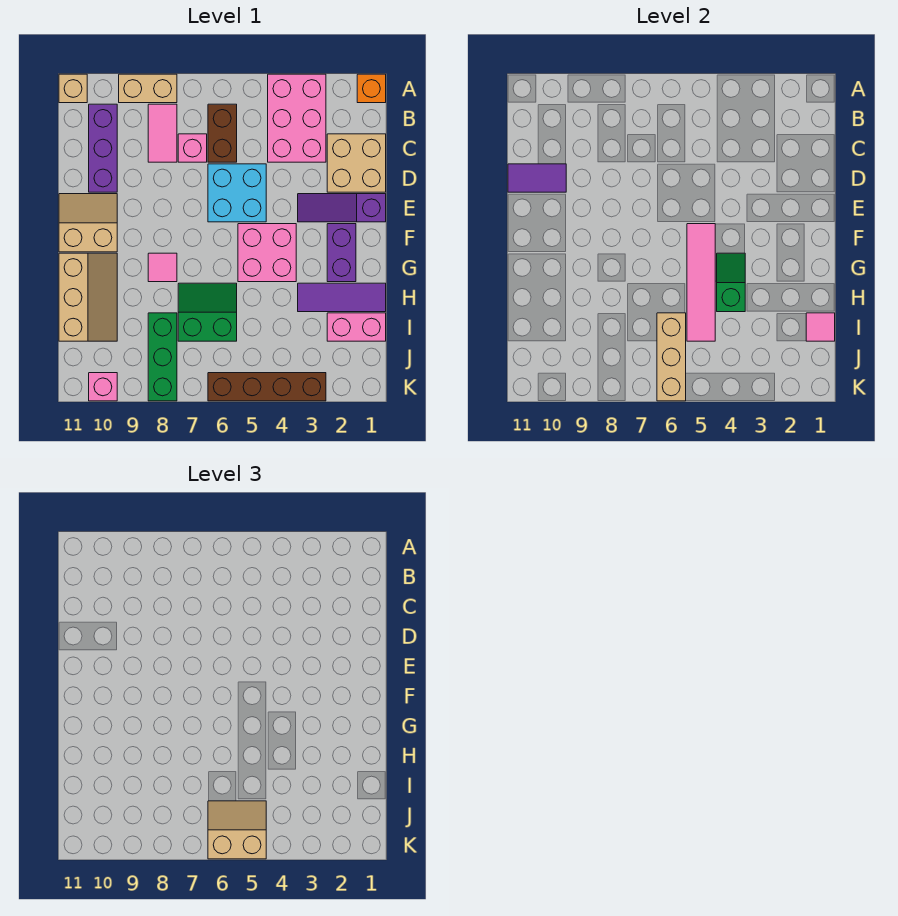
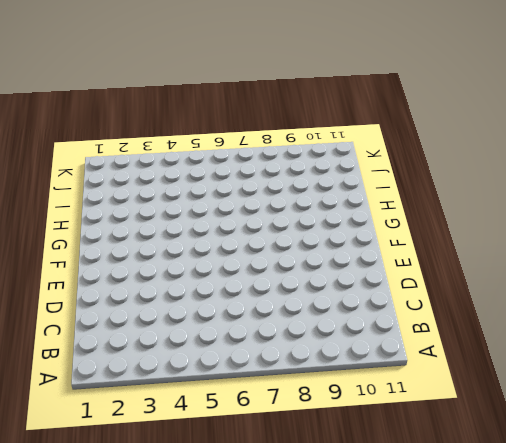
none -> orange 1x1 brick [357,74,386,103]
none -> pink 2x3 brick [268,74,326,162]
none -> tan 1x2 brick [119,74,177,103]

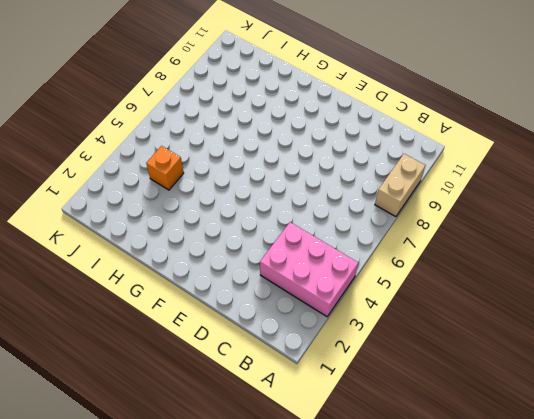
orange 1x1 brick [146,146,184,190] -> orange 1x1 brick moved to [357,74,386,103]
none -> tan 1x1 brick [59,74,87,103]
none -> brown 1x2 brick [208,104,237,162]
none -> pink 1x2 tile [148,104,177,162]

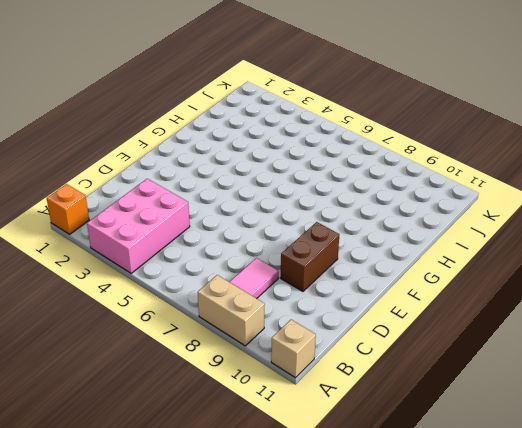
brown 1x2 brick [281,222,339,291] -> brown 1x2 brick moved to [208,104,237,162]
none -> purple 1x3 brick [89,104,117,192]
none -> tan 2x2 brick [327,134,386,192]
none -> pink 1x1 brick [178,134,207,162]

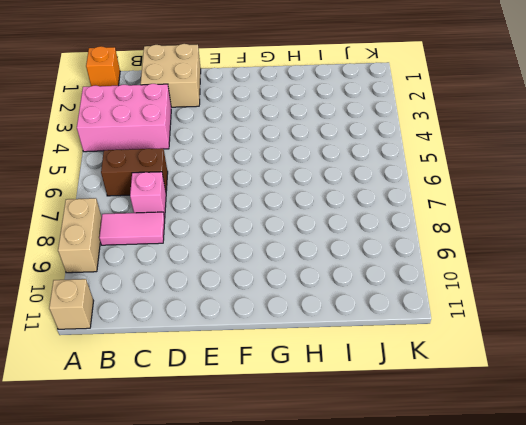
none -> purple 1x3 brick [89,104,117,192]
none -> cyan 2x2 brick [208,164,266,222]
none -> purple 1x3 slope [298,194,386,222]

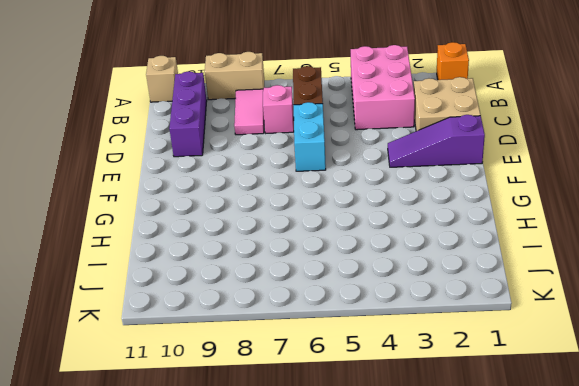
cyan 1x2 brick [294,102,326,171] -> cyan 2x2 brick [208,164,266,222]
none -> tan 2x2 slope [59,194,117,252]
none -> purple 1x2 brick [327,224,356,282]
none -> pink 2x2 brick [238,224,296,282]

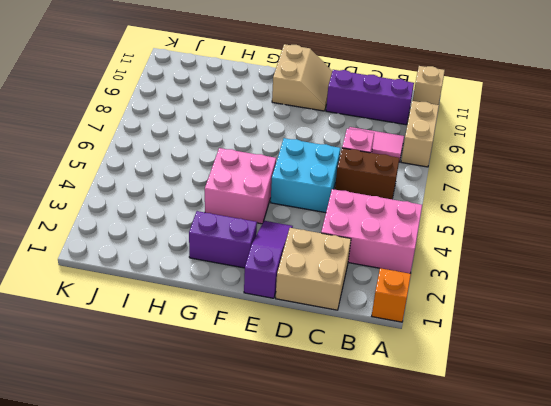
none -> pink 1x1 tile [148,253,177,282]
none -> tan 2x3 slope [59,253,117,341]
none -> purple 1x3 tile [298,283,386,312]

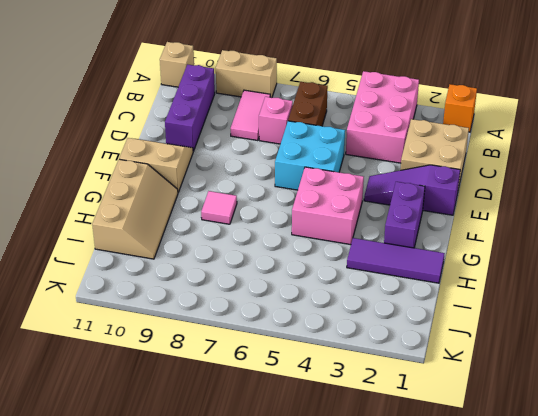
none -> green 2x2 slope [178,283,237,341]
none -> pink 1x2 brick [327,313,386,341]
none -> green 1x3 brick [148,313,177,401]

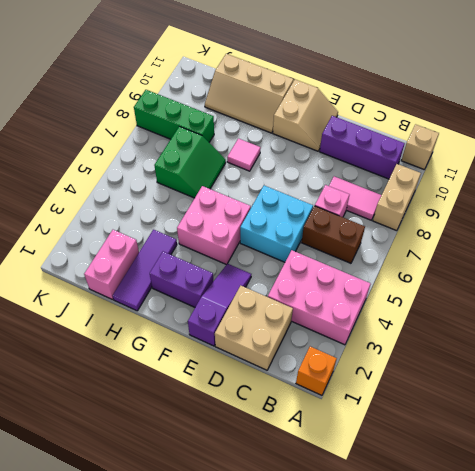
none -> brown 1x4 brick [208,373,326,401]
none -> pink 1x1 brick [89,373,117,401]
none -> purple 1x2 tile [508,164,566,192]

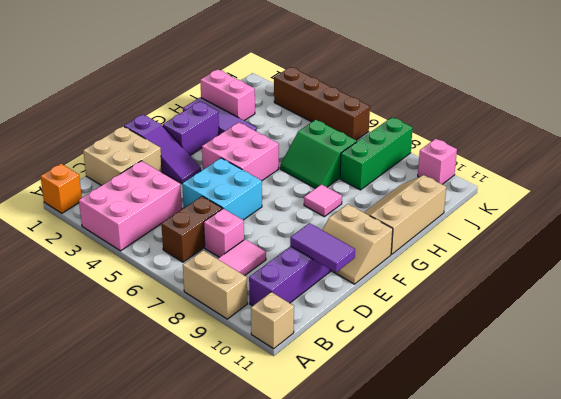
none -> pink 1x4 tile [687,224,715,341]
none -> green 1x2 slope [717,253,745,312]
none -> pink 1x1 tile [806,313,835,341]

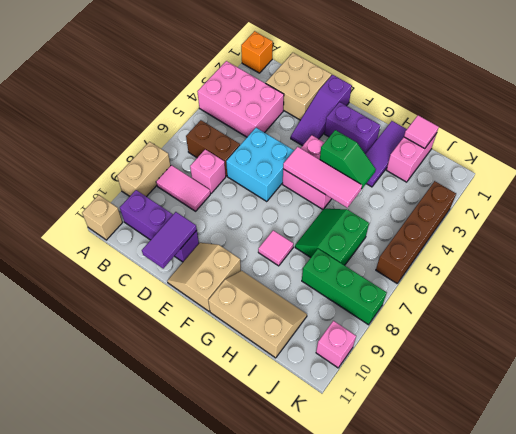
pink 1x3 tile [283,147,362,208] -> pink 1x4 tile [687,224,715,341]
green 1x2 slope [320,130,376,188] -> green 1x2 slope turned to [717,253,745,312]
none -> tan 1x3 brick [657,313,686,401]
none -> tan 2x2 slope [208,801,266,859]

